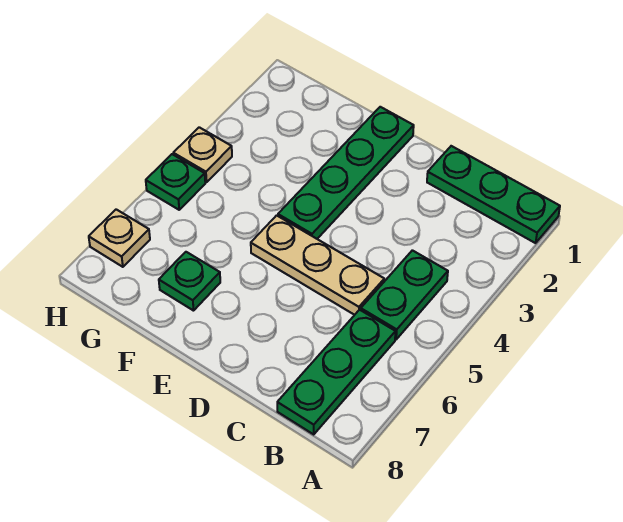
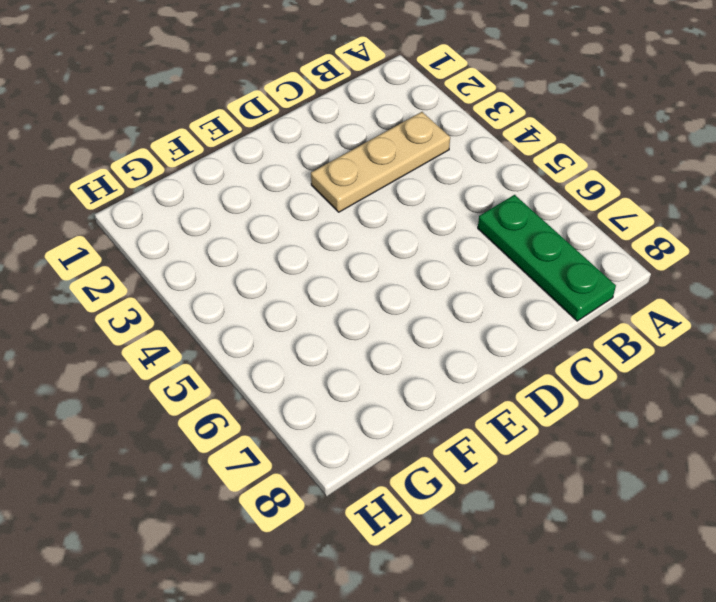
tan 1x3 plate [311,112,450,212] -> tan 1x3 plate moved to [251,215,384,315]
none -> green 1x3 plate [427,146,560,243]
none -> green 1x2 plate [361,250,448,339]

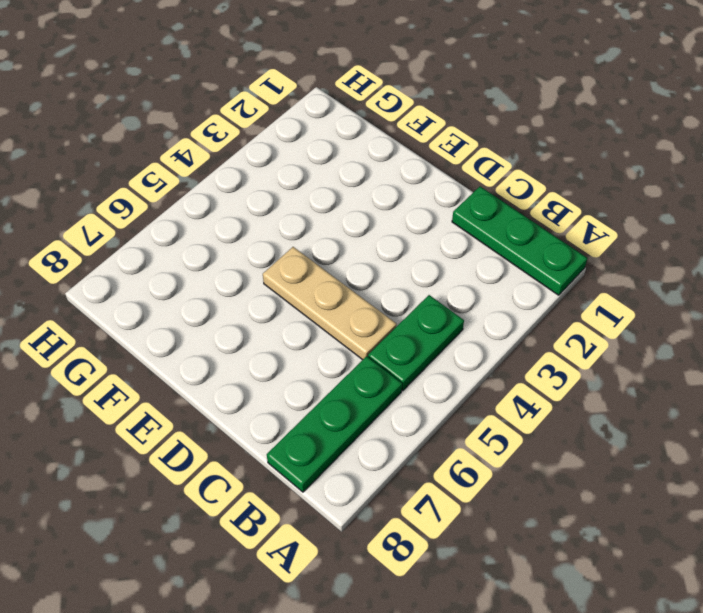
none -> green 1x4 plate [278,107,414,239]
none -> green 1x1 plate [159,252,220,311]

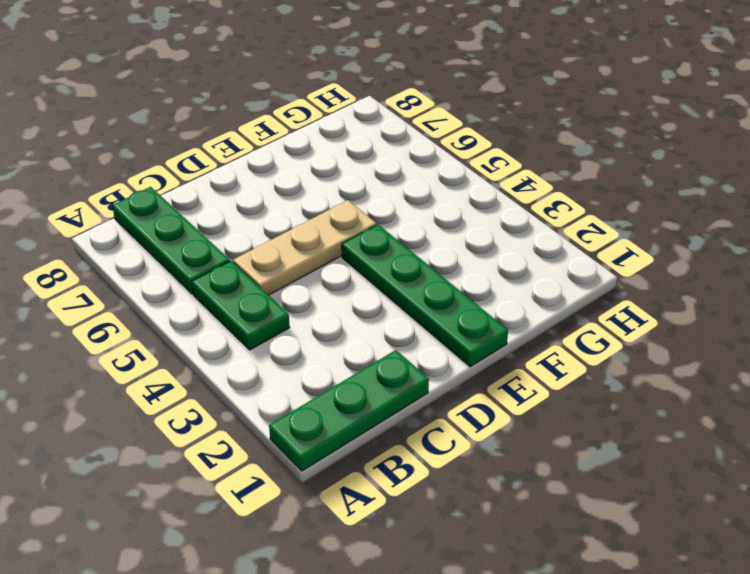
none -> green 1x1 plate [159,252,220,311]
none -> tan 1x1 plate [173,127,232,182]

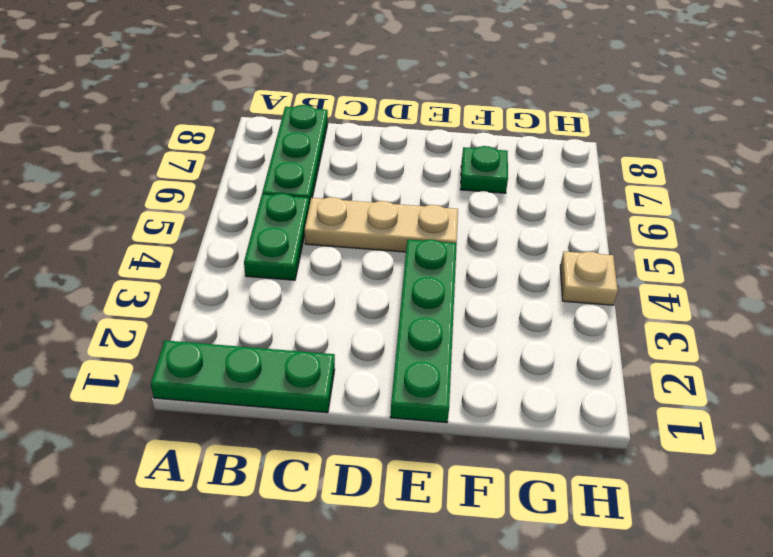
none -> green 1x1 plate [146,154,205,210]
none -> tan 1x1 plate [89,209,150,267]

